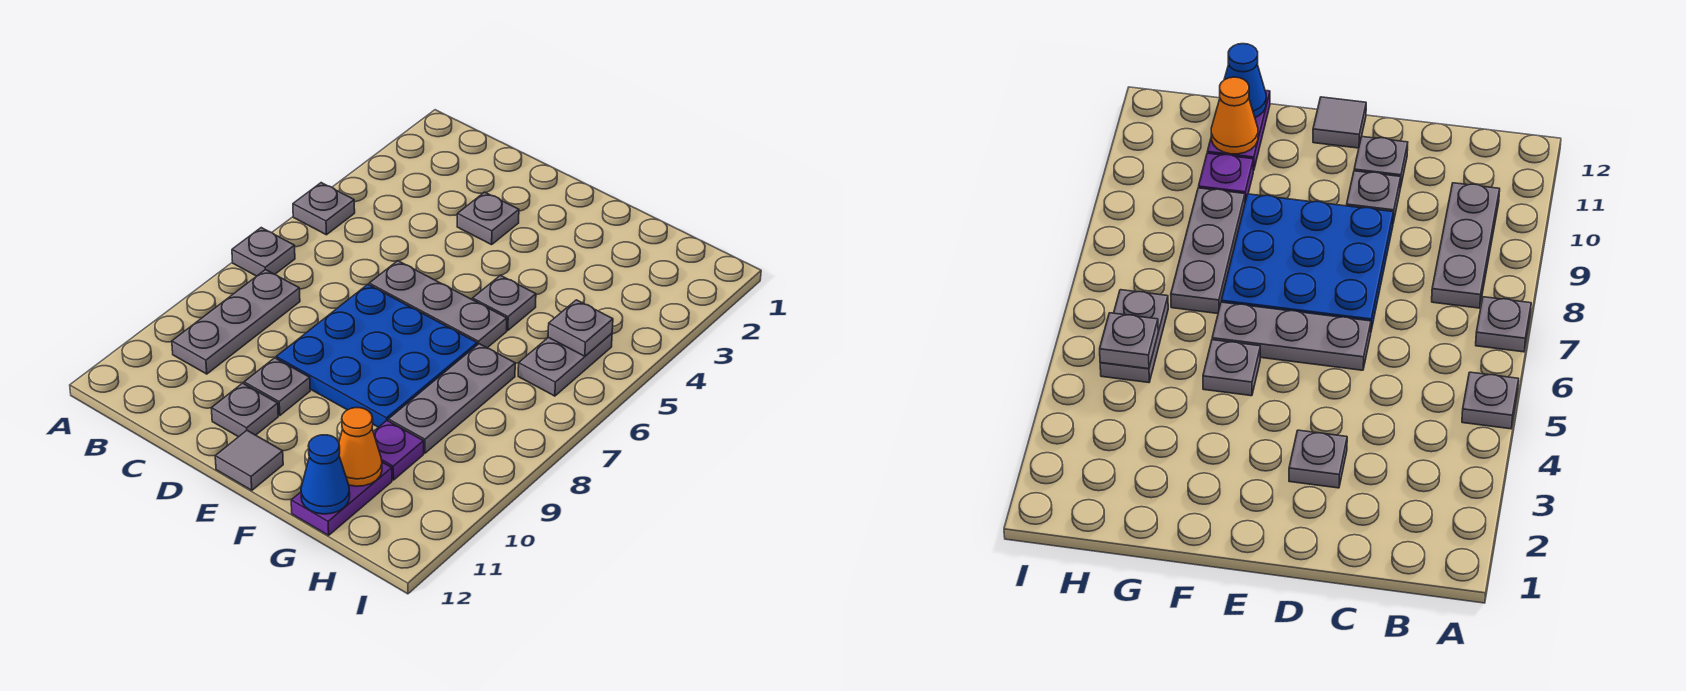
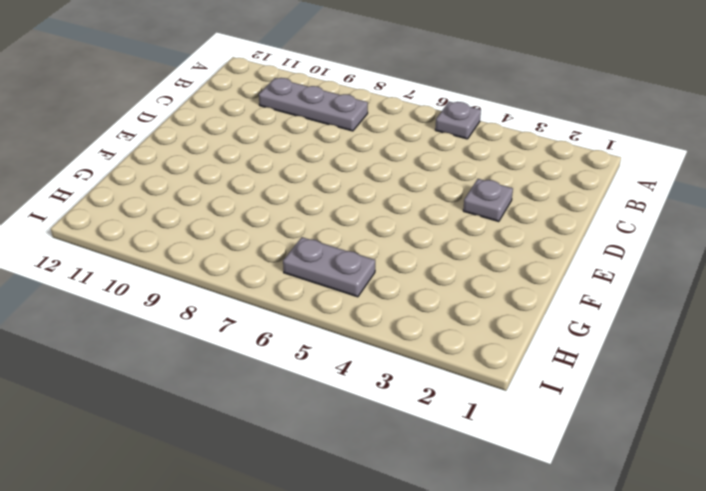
none -> grey 1x1 plate [232,228,295,276]
none -> grey 1x3 plate [369,261,507,348]
none -> blue 3x3 plate [276,284,477,427]

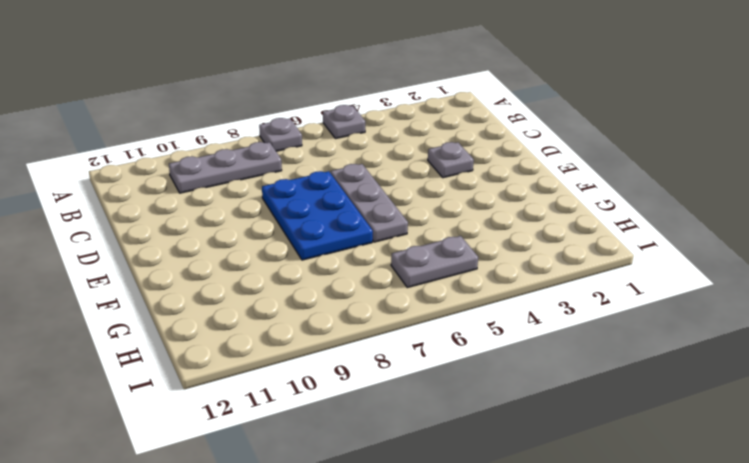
blue 2x3 plate [262,171,373,260] -> blue 3x3 plate [276,284,477,427]
none -> grey 1x1 plate [244,358,310,416]
none -> grey 1x1 plate [211,383,278,437]
none -> grey 1x1 tile [215,431,283,490]

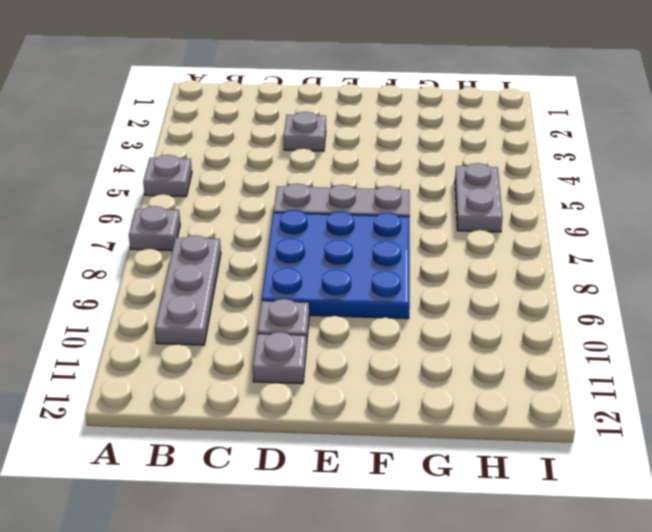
none -> grey 1x1 tile [215,431,283,490]
none -> grey 1x1 plate [473,275,536,330]
none -> grey 1x3 plate [388,344,515,453]

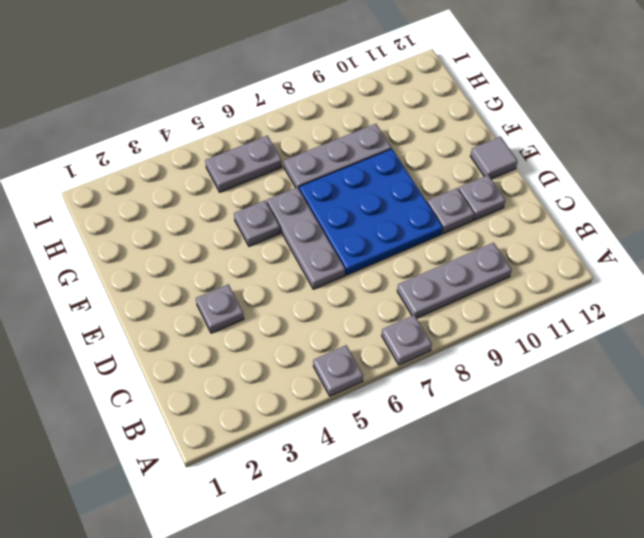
none -> purple 1x1 plate [373,421,424,480]
none -> purple 1x2 plate [291,462,392,535]
none -> orange 1x1 cone [339,408,382,486]

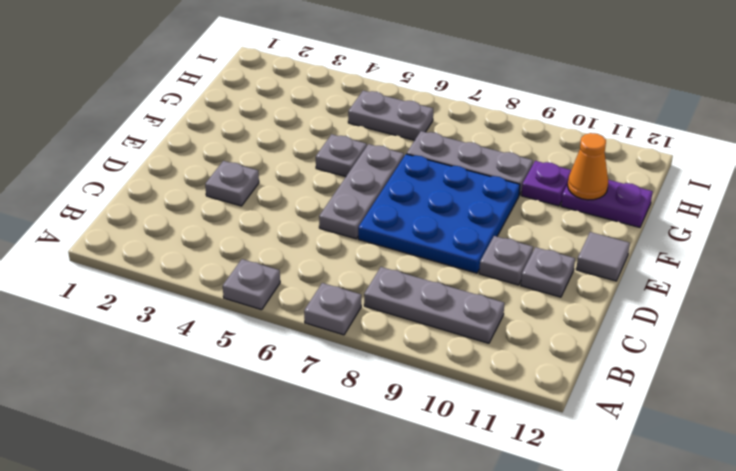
none -> blue 1x1 cone [301,435,350,514]
none -> grey 1x1 plate [548,300,613,356]

